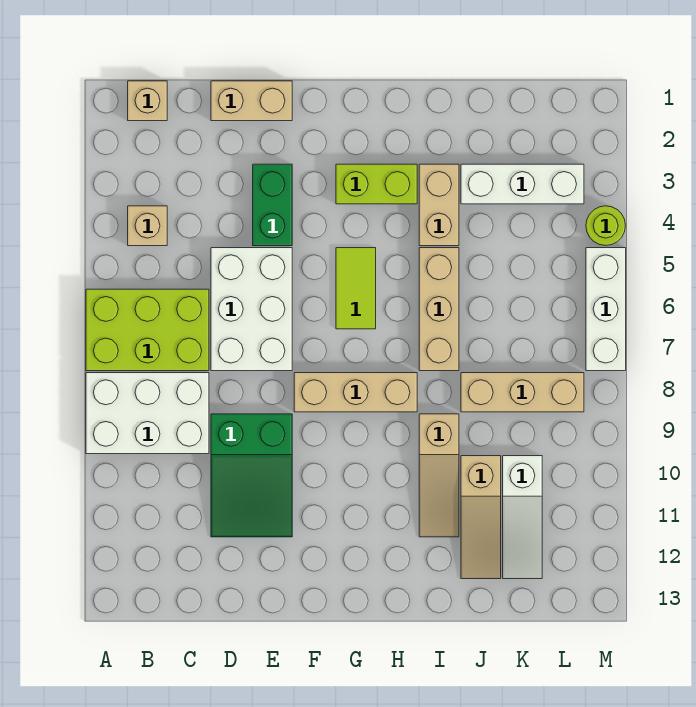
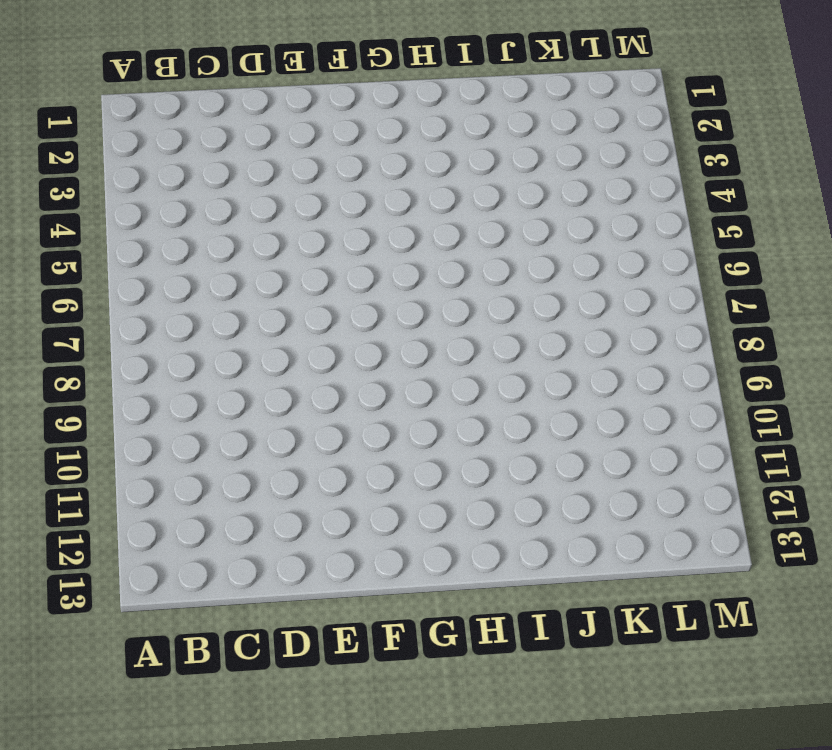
none -> lime 2x3 brick [86,289,209,371]
none -> white 2x3 brick [86,373,209,454]
none -> tan 1x1 brick [128,81,167,121]

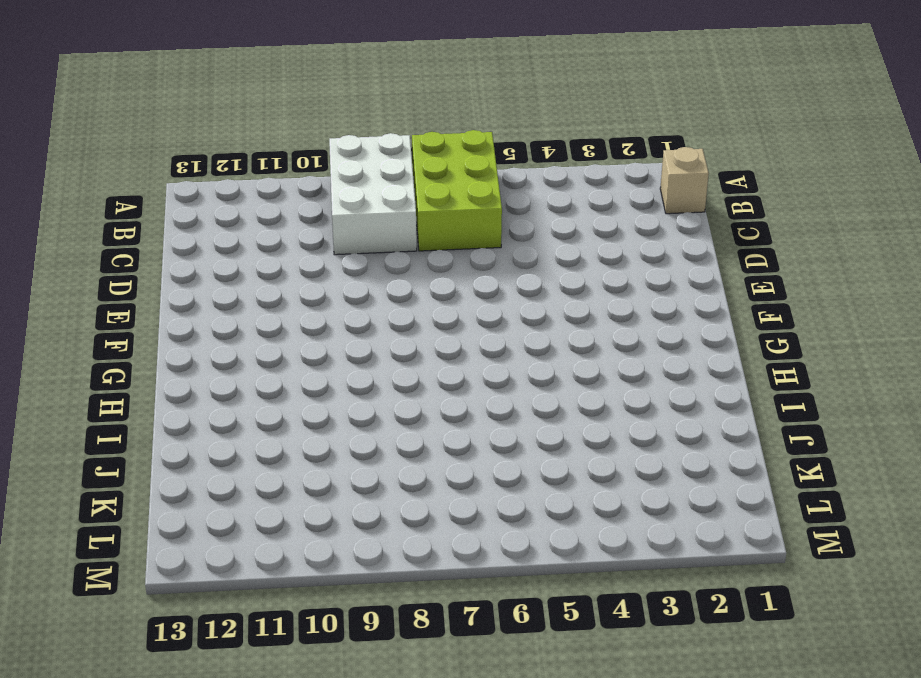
none -> tan 1x1 brick [128,206,167,246]
none -> tan 1x2 brick [211,81,292,121]
none -> white 2x3 brick [211,248,292,371]

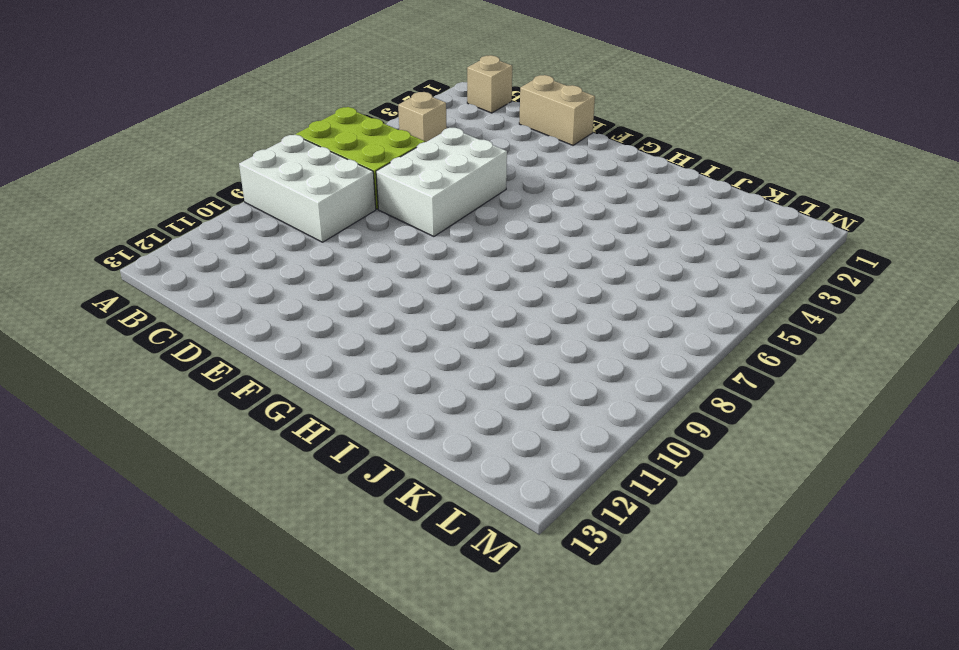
none -> green 2x3 slope [211,414,292,537]
none -> green 1x2 brick [253,164,292,246]
none -> tan 1x3 brick [294,373,417,412]

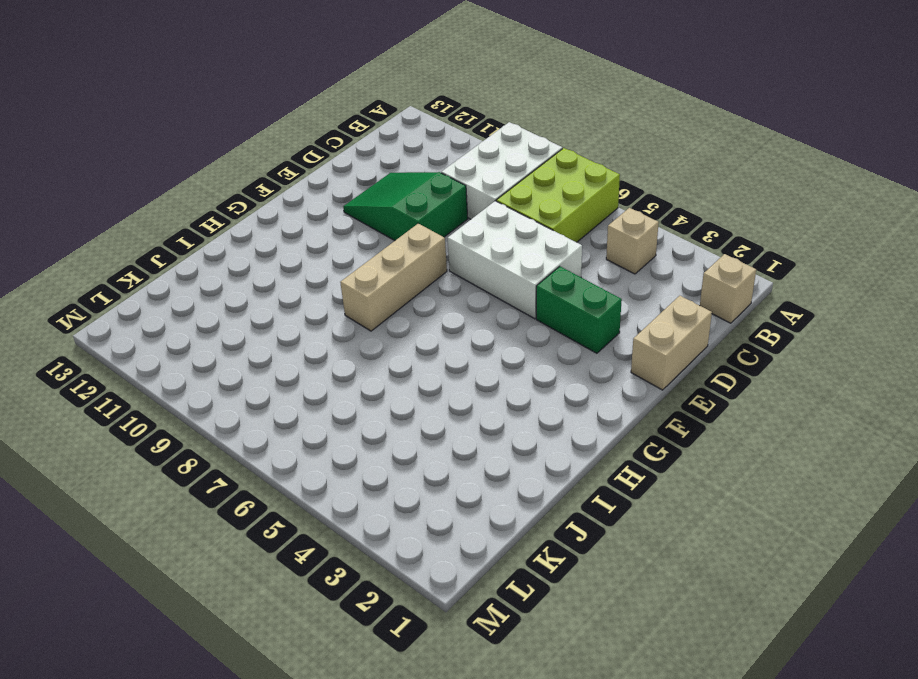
none -> lime 1x2 brick [336,164,417,204]
none -> lime 1x2 tile [336,248,376,329]
none -> tan 1x2 brick [419,164,459,246]

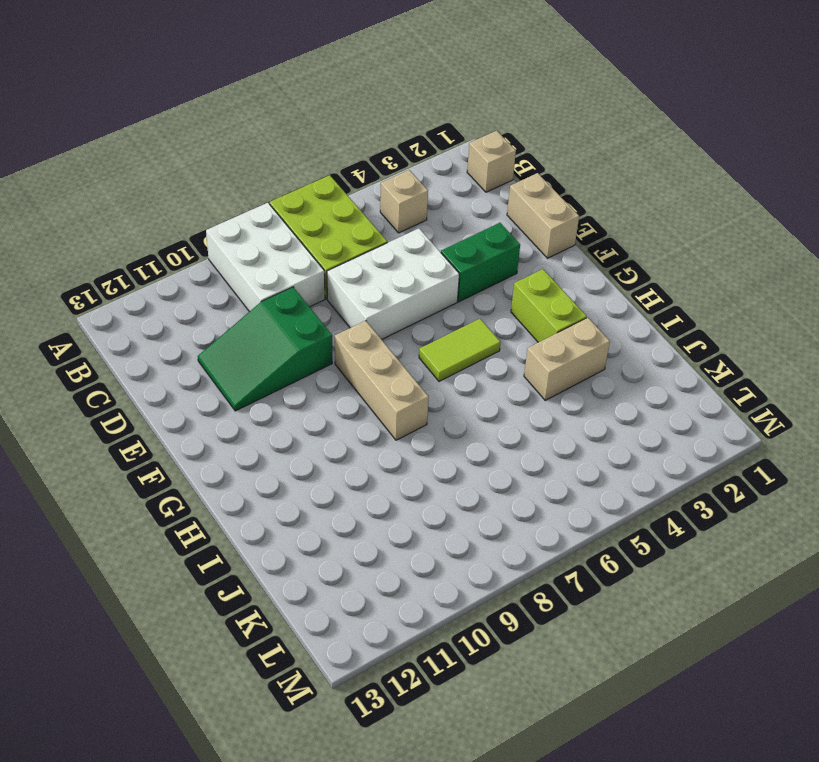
none -> tan 1x3 brick [419,248,459,371]
none -> tan 1x3 slope [419,414,459,537]
none -> white 1x3 brick [461,164,584,204]

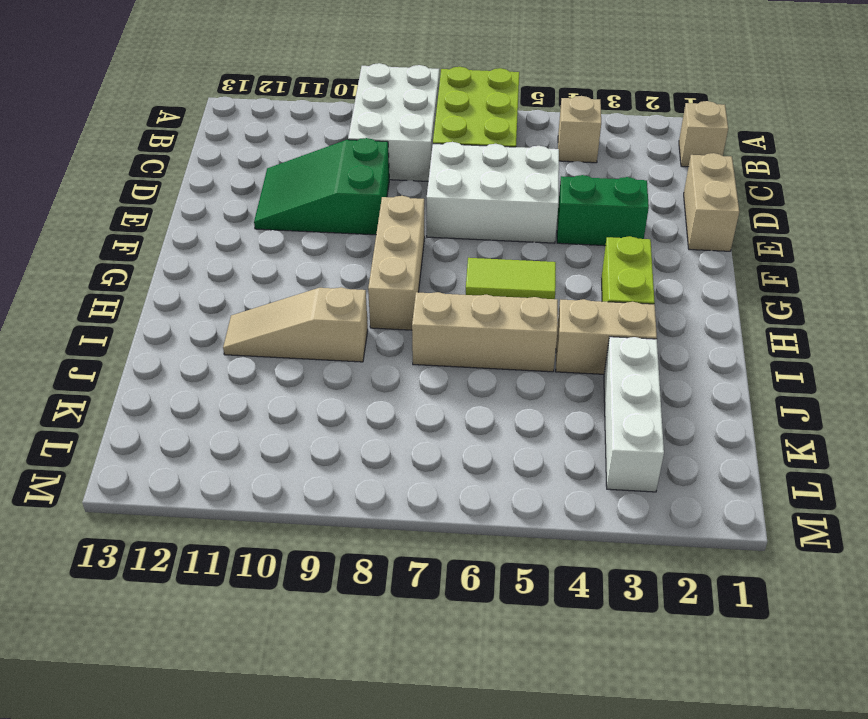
none -> tan 1x3 brick [461,373,584,412]
none -> tan 1x3 slope [461,456,501,579]
none -> white 1x3 slope [503,456,542,579]

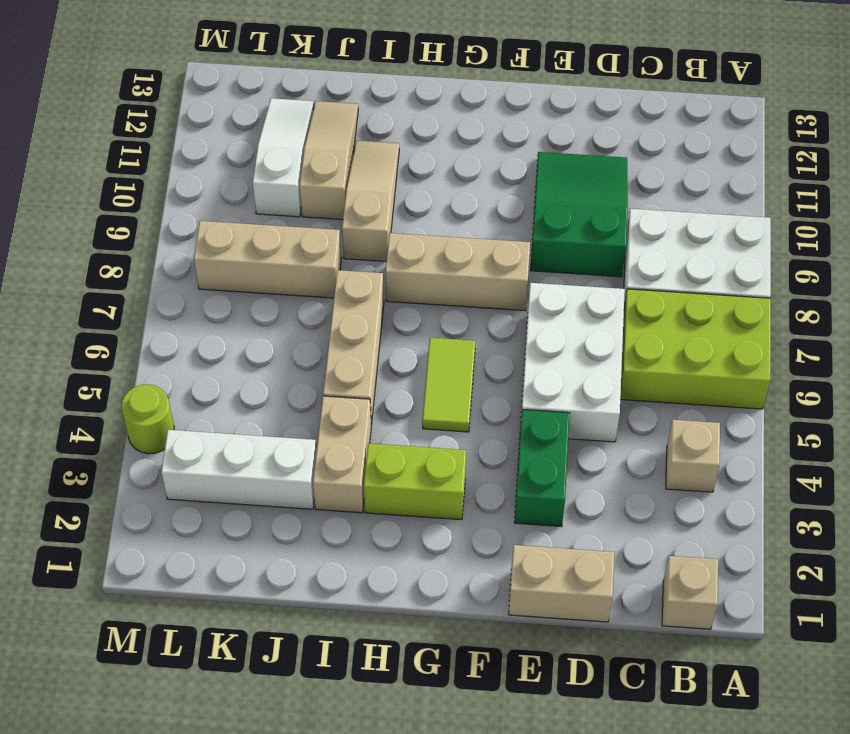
none -> white 1x3 brick [586,248,626,371]

